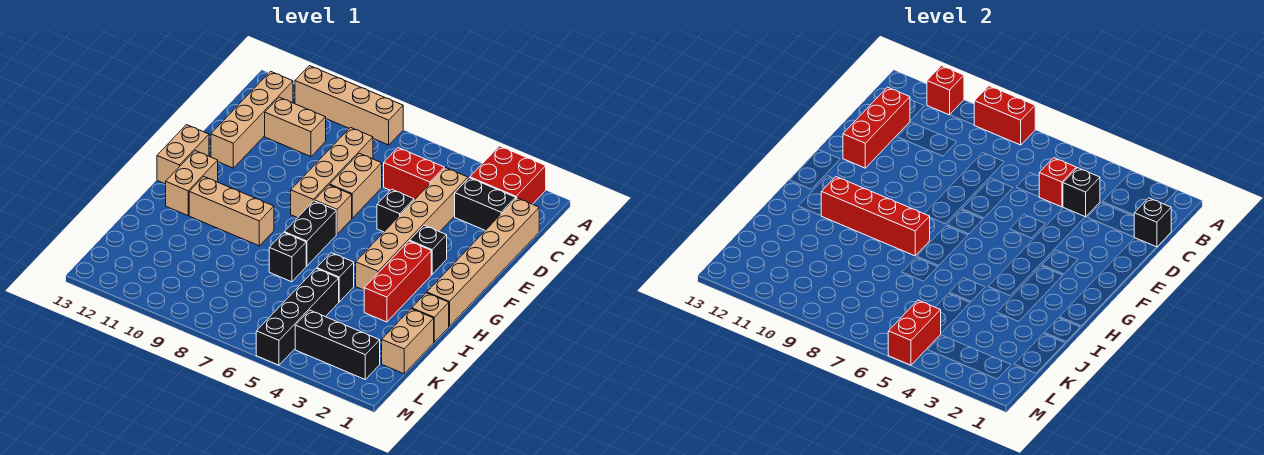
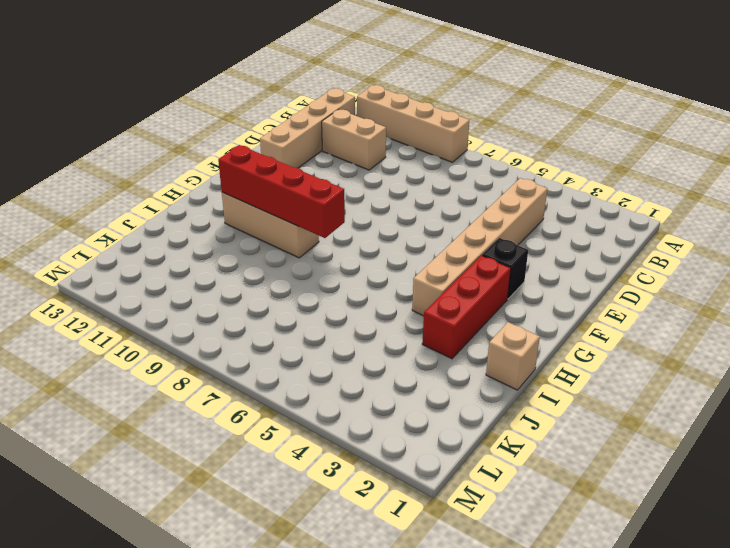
none -> red 2x2 brick [470,146,546,204]
none -> tan 1x6 brick [427,198,539,326]
none -> black 1x2 brick [455,178,516,230]
none -> red 1x2 brick [384,148,444,200]

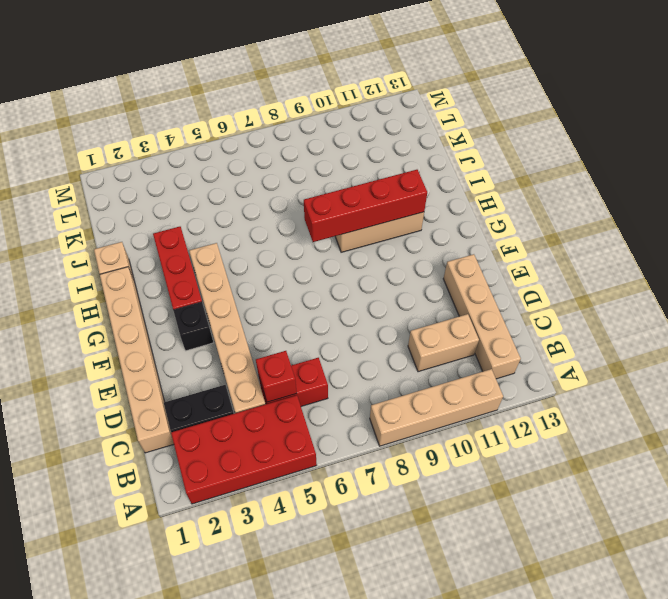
red 2x4 brick [171,395,317,504] -> red 2x2 brick [470,146,546,204]
none -> tan 1x4 brick [291,128,373,218]
none -> tan 1x2 brick [330,153,382,218]
none -> black 1x1 brick [377,189,414,232]
none -> tan 1x1 brick [315,185,352,234]

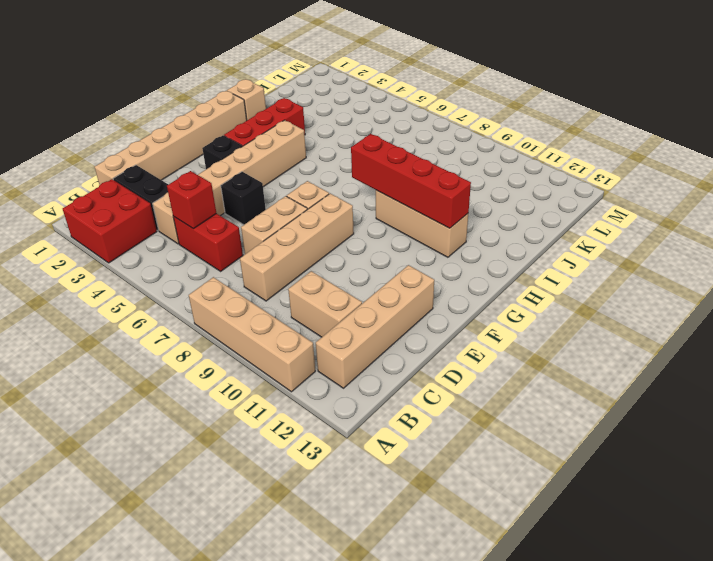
none -> tan 1x2 brick [157,125,209,184]
none -> black 1x2 brick [284,201,336,266]
none -> tan 1x2 brick [166,151,218,216]
none -> black 1x1 brick [317,253,354,302]

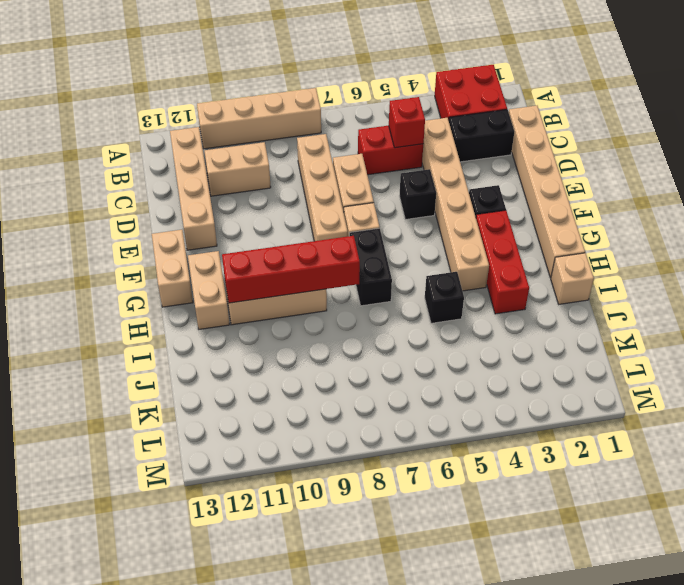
none -> black 1x1 brick [269,233,306,282]
none -> tan 1x2 brick [382,309,434,374]
none -> black 1x4 brick [256,268,339,365]
none -> black 1x3 brick [295,310,380,379]

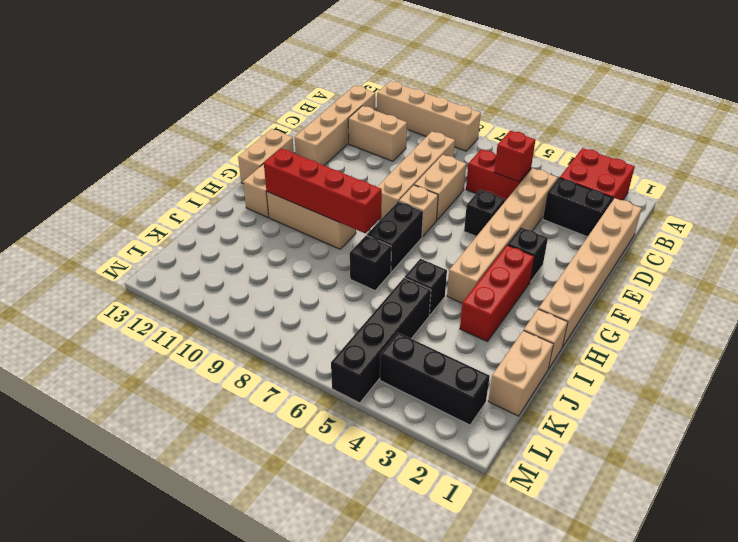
none -> red 1x2 brick [974,86,1035,145]
none -> red 1x1 brick [927,66,964,115]
none -> black 1x1 brick [1134,198,1171,247]
none -> black 1x1 brick [1063,168,1100,217]

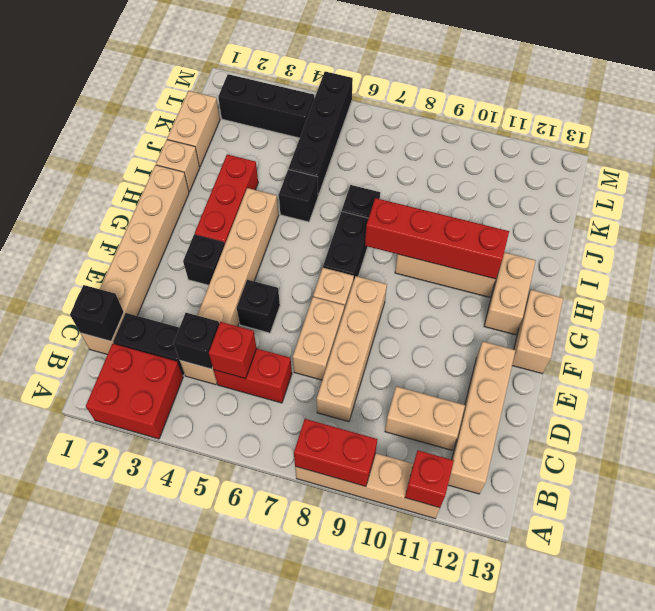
none -> red 1x3 brick [843,87,910,168]
none -> red 1x2 brick [888,300,941,365]

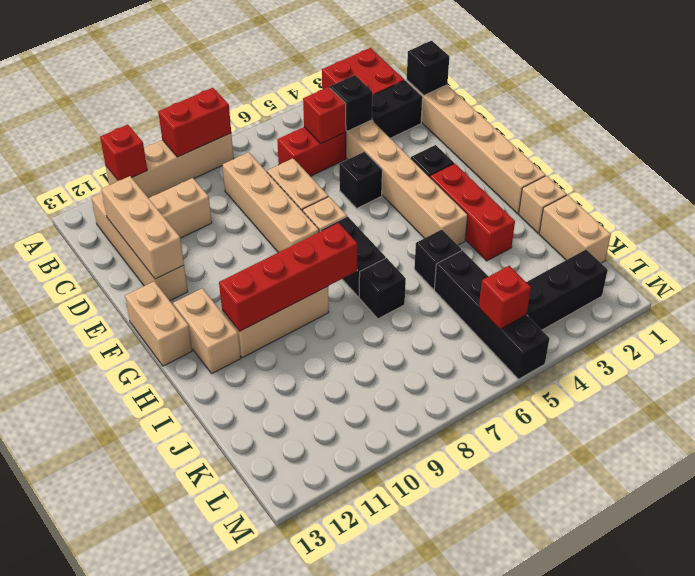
tan 1x3 brick [101,176,184,279] -> red 1x3 brick [843,87,910,168]
red 1x1 brick [479,266,531,329] -> red 1x2 brick [888,300,941,365]

